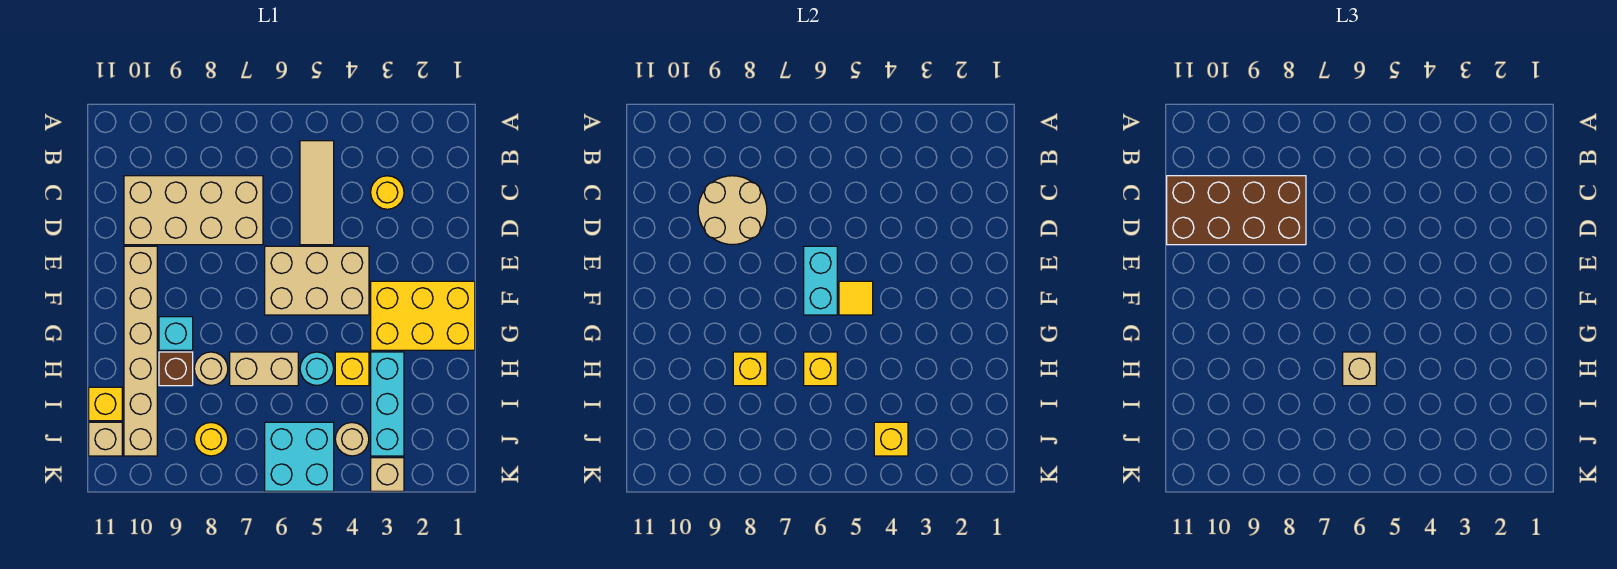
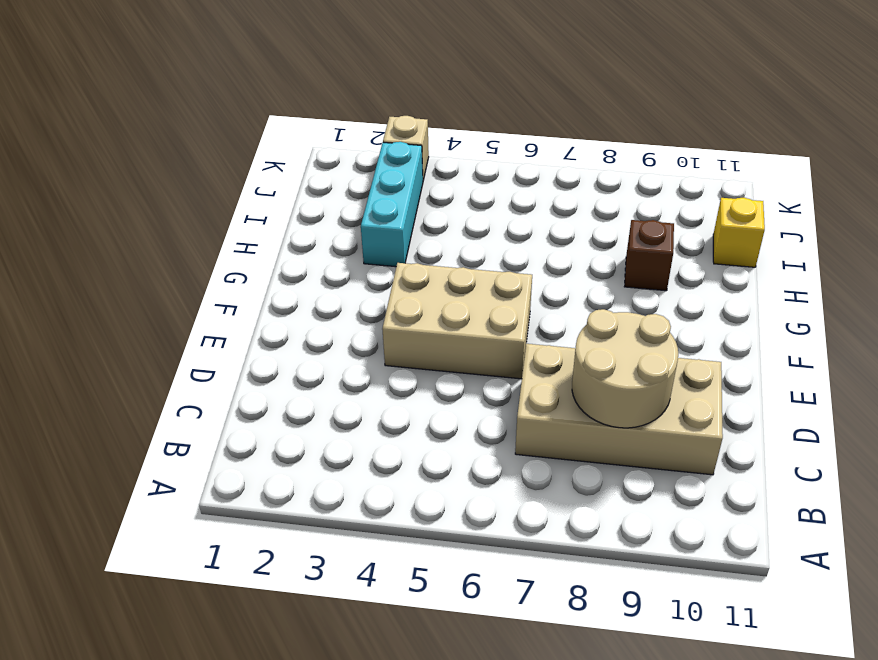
none -> tan 1x3 tile [300,141,334,245]
none -> yellow 1x1 round brick [371,176,404,209]
none -> tan 1x6 brick [124,246,157,456]

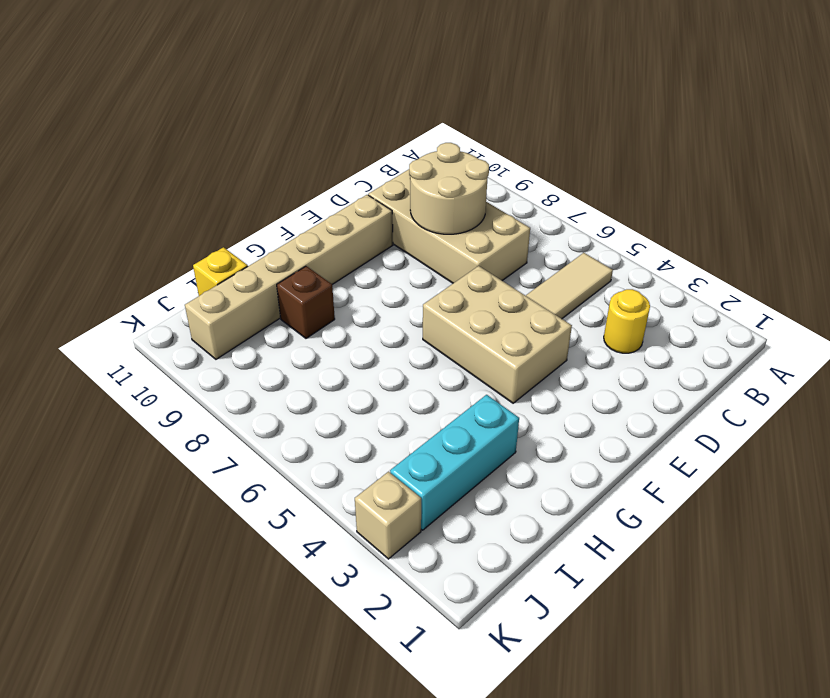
none -> yellow 2x3 brick [371,281,475,350]
none -> cyan 1x1 brick [159,317,193,350]
none -> yellow 1x1 brick [335,352,369,386]

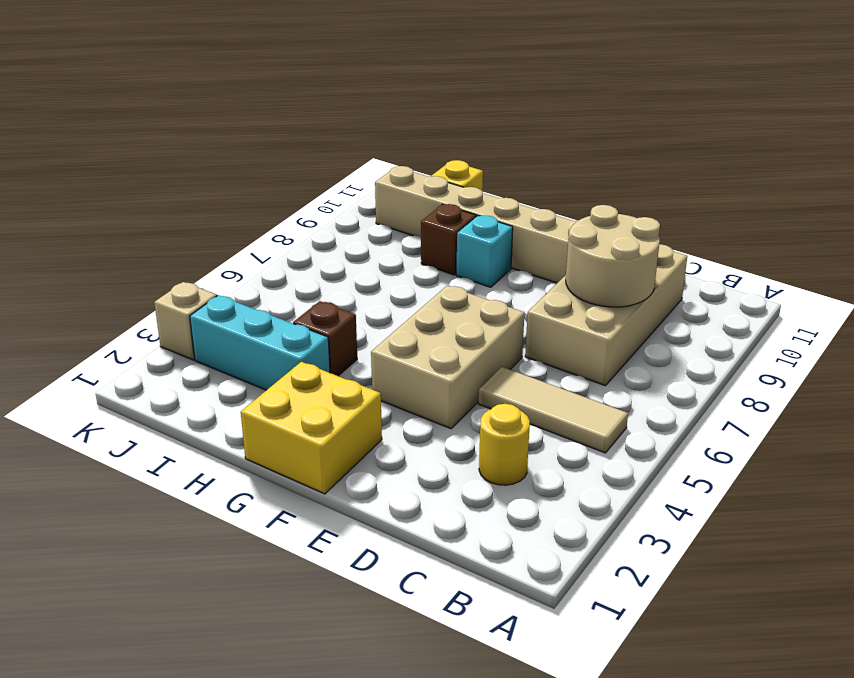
yellow 2x2 brick [241,362,382,494] -> yellow 2x3 brick [371,281,475,350]
brown 1x1 brick [293,301,357,376] -> yellow 1x1 brick [335,352,369,386]
none -> cyan 1x1 round brick [300,352,334,385]
none -> tan 1x2 brick [230,352,298,386]
none -> tan 1x1 round brick [194,352,228,385]

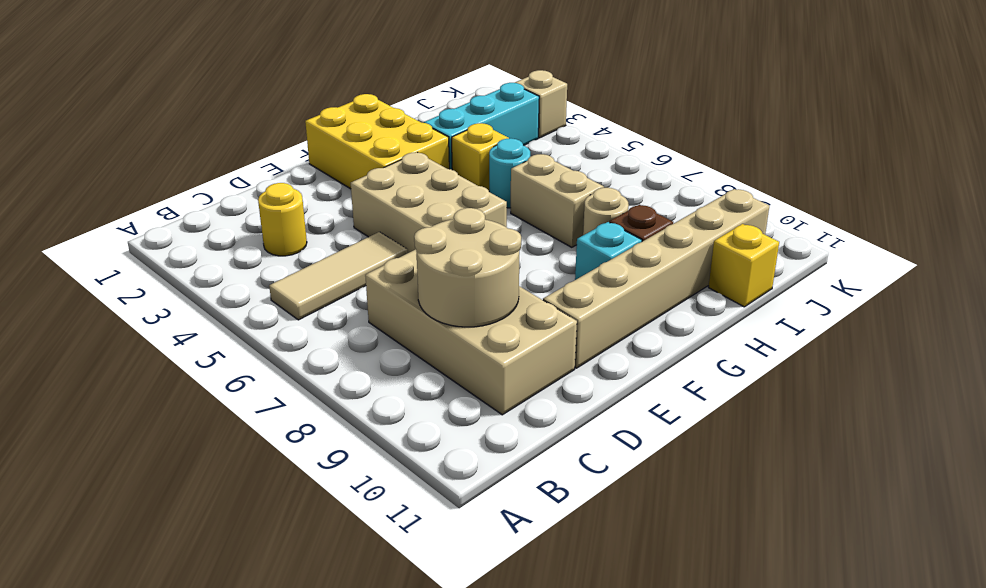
none -> tan 1x1 round brick [335,423,369,456]
none -> cyan 2x2 brick [265,422,334,491]
none -> yellow 1x1 round brick [194,423,228,456]

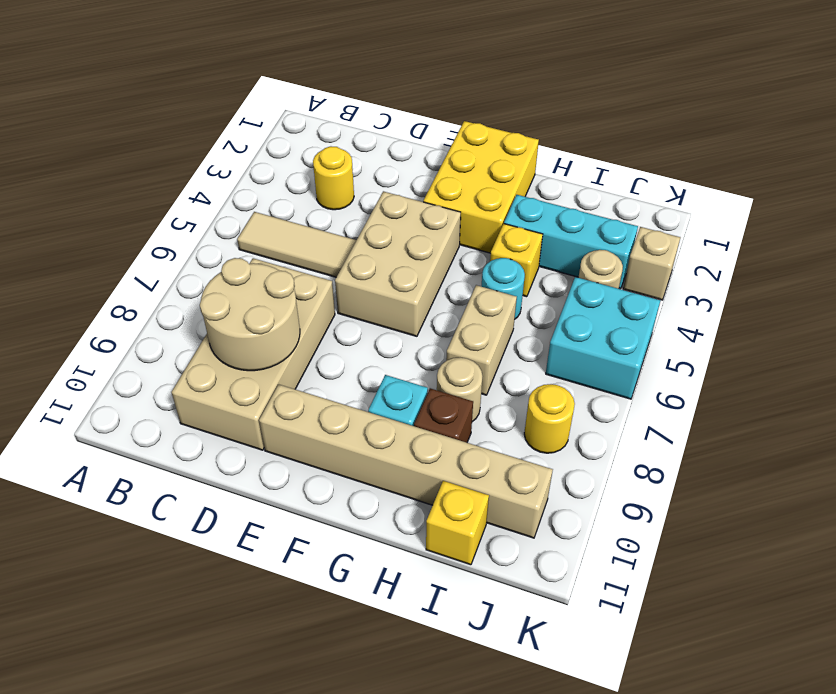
none -> tan 1x1 brick [89,422,122,456]
none -> cyan 1x2 brick [804,246,837,315]
none -> yellow 1x1 tile [839,281,873,315]

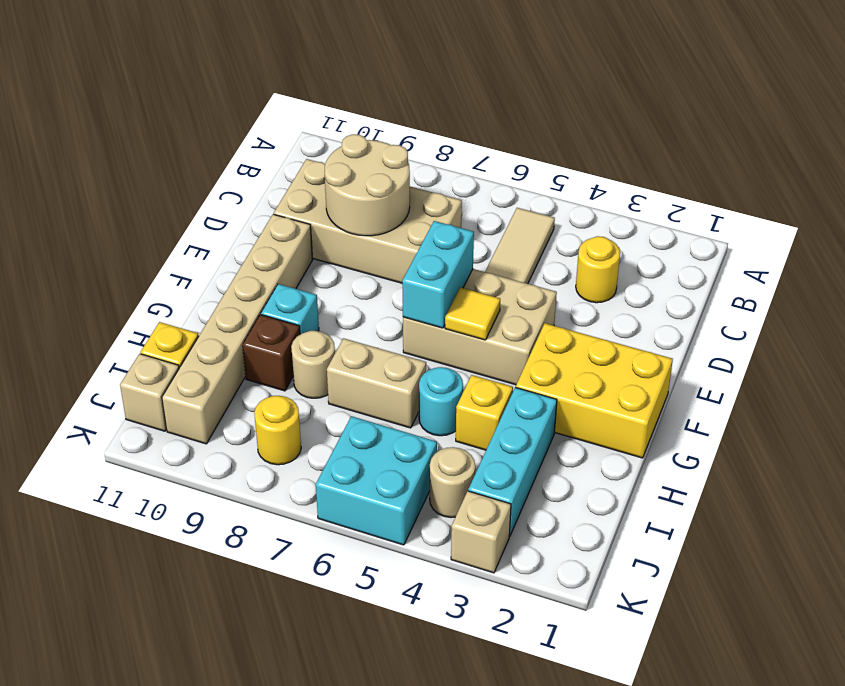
none -> yellow 1x1 brick [804,352,837,386]
none -> yellow 1x1 brick [733,352,767,386]
none -> yellow 1x1 brick [874,422,908,456]

